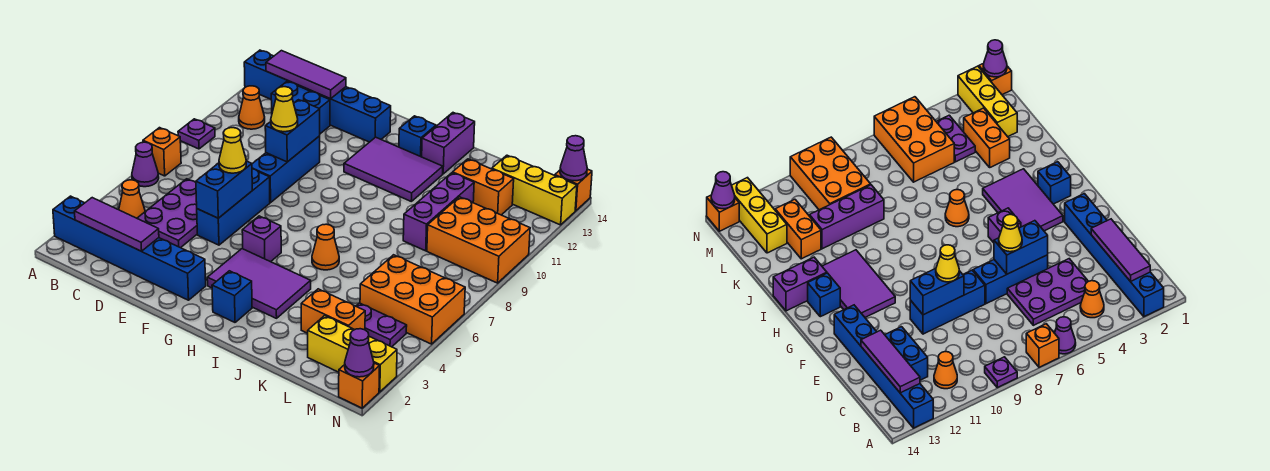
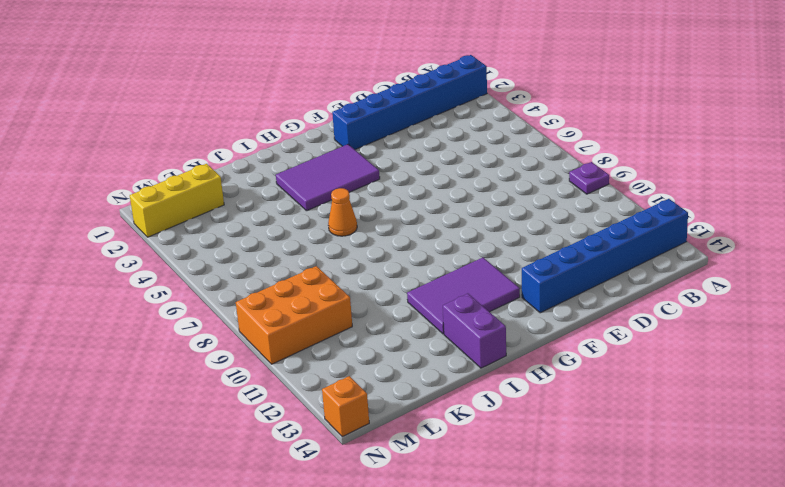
none -> purple 1x1 cone [132,142,159,187]
none -> orange 1x1 brick [143,128,181,176]
none -> orange 1x1 cone [119,180,145,218]
none -> orange 1x1 cone [239,86,265,129]

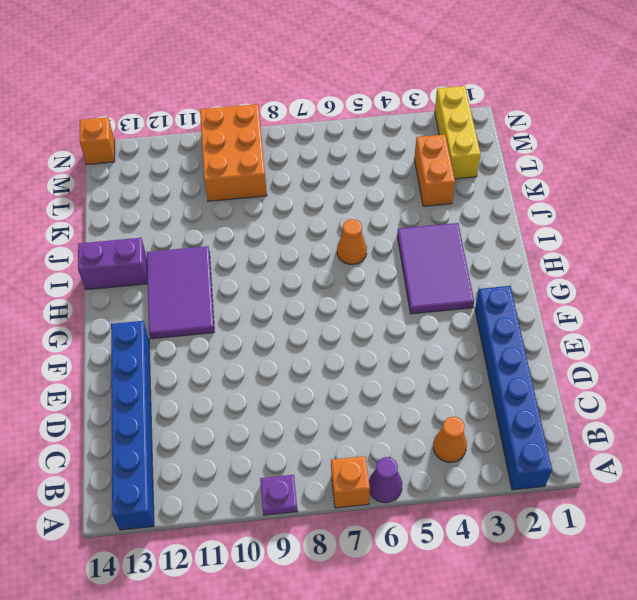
none -> orange 1x1 cone [239,86,265,129]
none -> purple 2x3 plate [137,179,197,248]
none -> blue 1x2 brick [271,81,330,134]
none -> blue 1x3 brick [197,169,270,245]

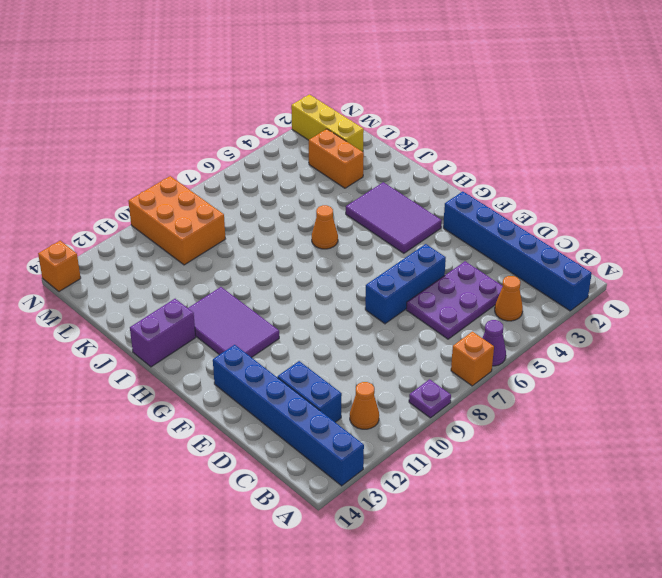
none -> blue 1x3 brick [252,136,320,203]
none -> purple 1x1 brick [242,216,281,262]
none -> blue 1x1 brick [212,271,252,322]
none -> blue 1x1 brick [399,116,436,157]

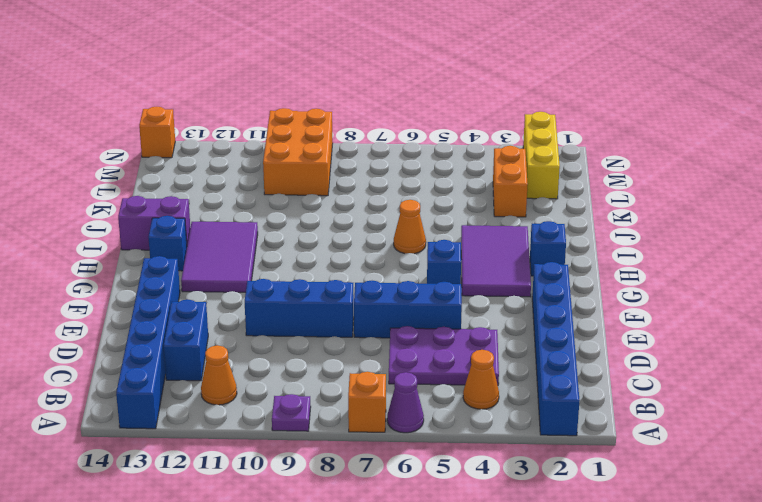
blue 1x1 brick [427,240,461,284] -> purple 1x1 brick [242,216,281,262]
none -> purple 1x3 brick [403,173,474,251]
none -> orange 1x2 brick [453,159,514,215]
none -> purple 1x2 plate [356,303,407,347]
none -> orange 2x3 brick [360,255,465,344]

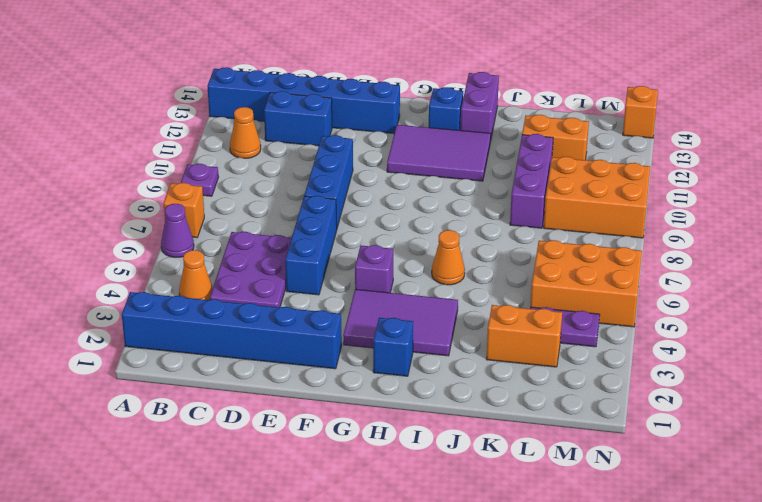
none -> yellow 1x3 brick [308,316,397,392]
none -> yellow 1x3 brick [492,155,577,225]
none -> orange 1x1 brick [339,363,380,408]
none -> purple 1x3 tile [75,198,159,251]

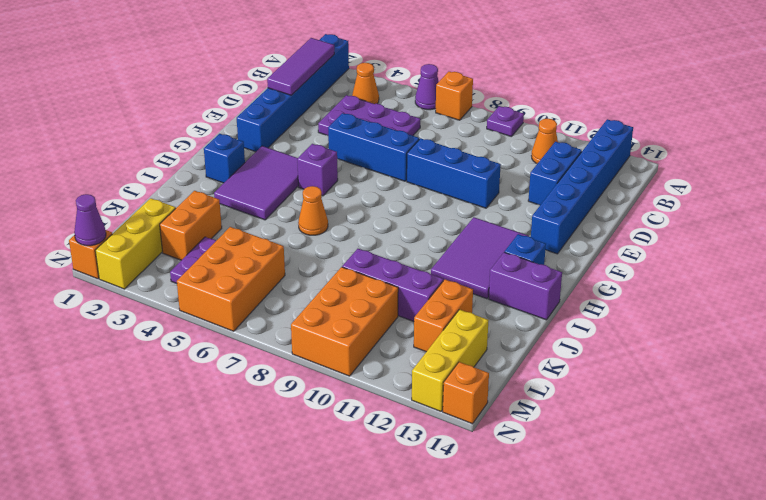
none -> purple 1x3 tile [266,51,346,99]
none -> blue 1x2 brick [196,161,252,218]
none -> blue 1x2 brick [265,100,320,162]
none -> purple 1x1 cone [560,136,587,181]

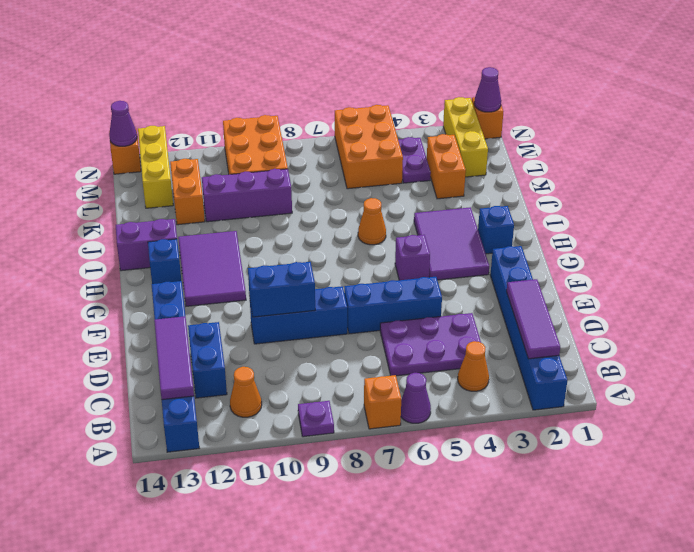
none -> blue 1x2 brick [196,161,252,218]
none -> yellow 1x1 cone [219,128,246,173]
none -> yellow 1x1 cone [271,87,298,132]

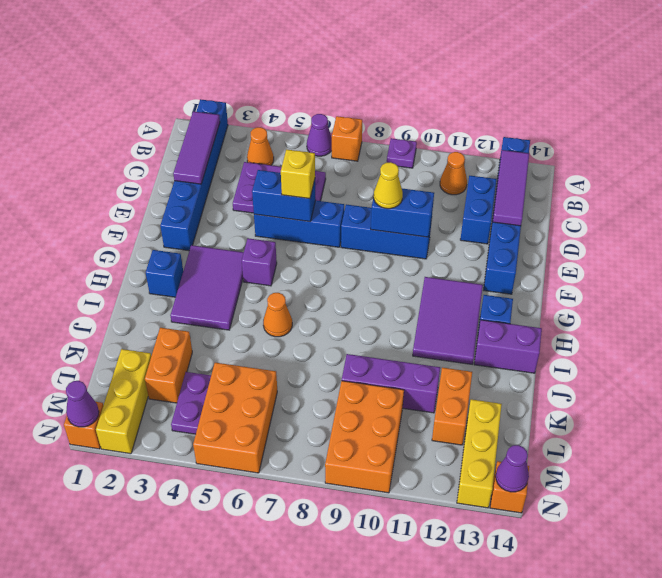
yellow 1x1 brick [281,149,315,199] -> yellow 1x1 cone [219,128,246,173]

